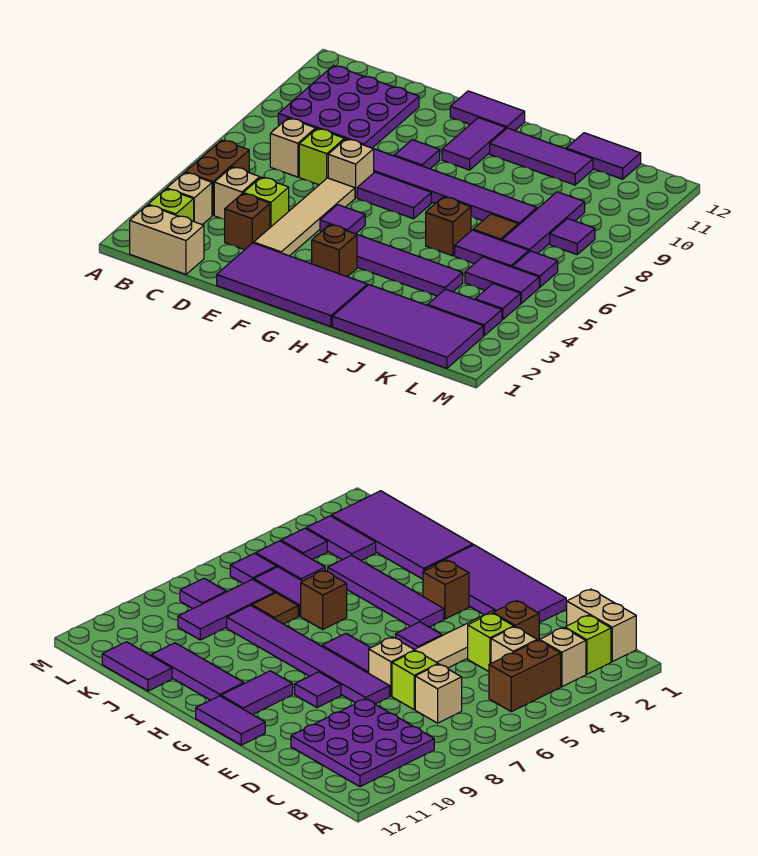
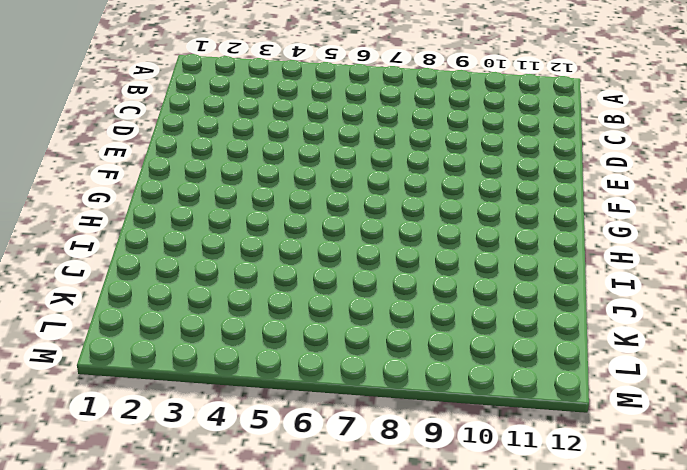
none -> tan 1x2 brick [130,205,204,274]
none -> lime 1x1 brick [148,189,194,221]
none -> tan 1x1 brick [167,173,212,225]
none -> brown 1x2 brick [185,140,249,215]

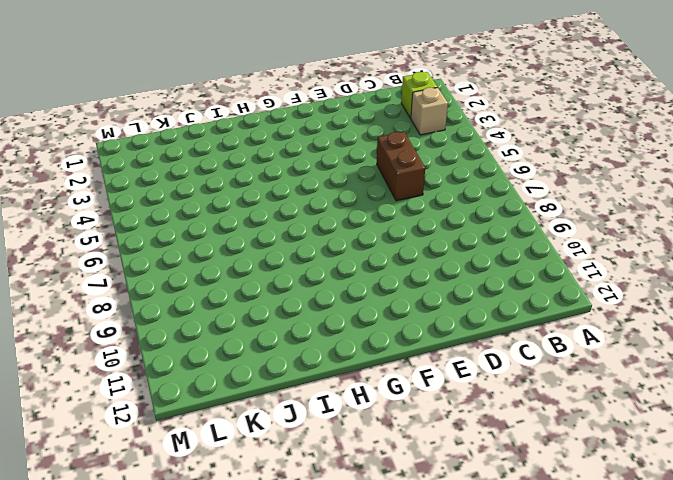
brown 1x2 brick [377,132,425,201] -> brown 1x2 brick moved to [185,140,249,215]
none -> tan 1x2 brick [130,205,204,274]
none -> purple 3x3 plate [278,66,419,148]
none -> tan 1x1 brick [214,167,260,219]
none -> tan 1x1 brick [270,118,316,177]

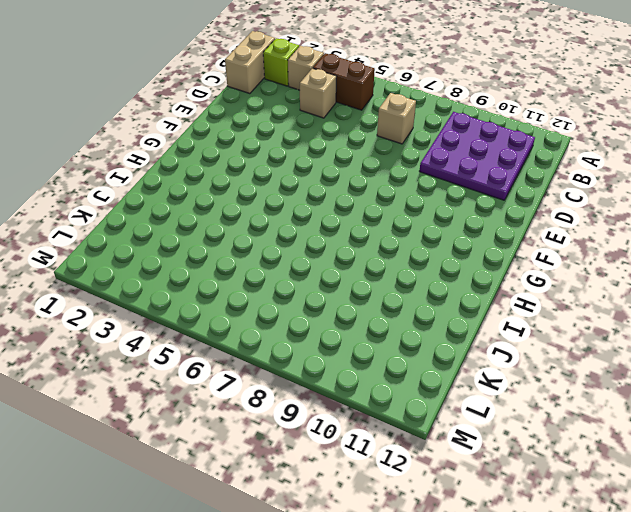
none -> brown 1x1 brick [225,193,270,250]
none -> lime 1x1 brick [243,177,289,227]
none -> lime 1x1 brick [299,129,345,185]
none -> purple 2x4 tile [217,243,367,327]

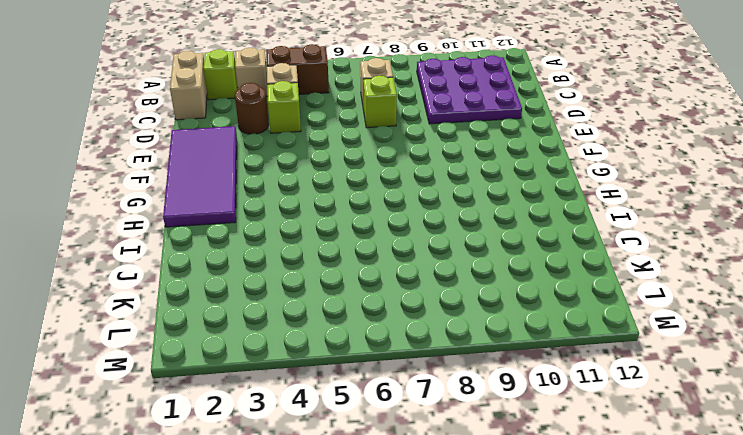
brown 1x1 round brick [235,83,269,134] -> brown 1x1 brick [225,193,270,250]
none -> tan 1x4 tile [254,178,355,256]
none -> tan 1x1 brick [328,139,374,198]
none -> purple 1x6 tile [374,149,537,225]
none -> purple 1x1 tile [320,205,365,234]

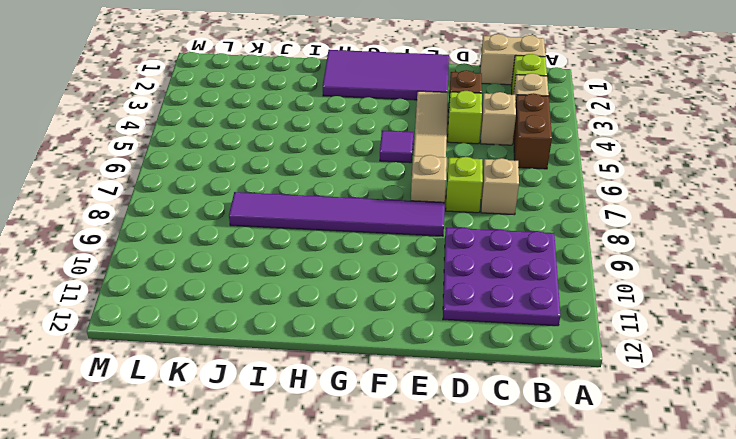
none -> purple 1x2 tile [357,172,431,219]
none -> purple 1x1 tile [394,140,440,169]
none -> purple 1x2 tile [450,91,525,131]
none -> brown 1x1 brick [312,225,357,277]

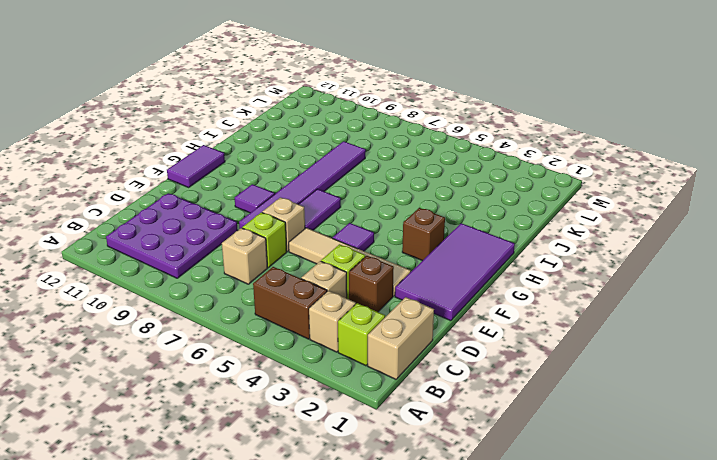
none -> purple 1x4 tile [357,235,463,296]
none -> purple 1x2 tile [442,118,506,170]
none -> purple 1x3 tile [490,128,593,185]
none -> purple 2x4 tile [332,285,483,368]

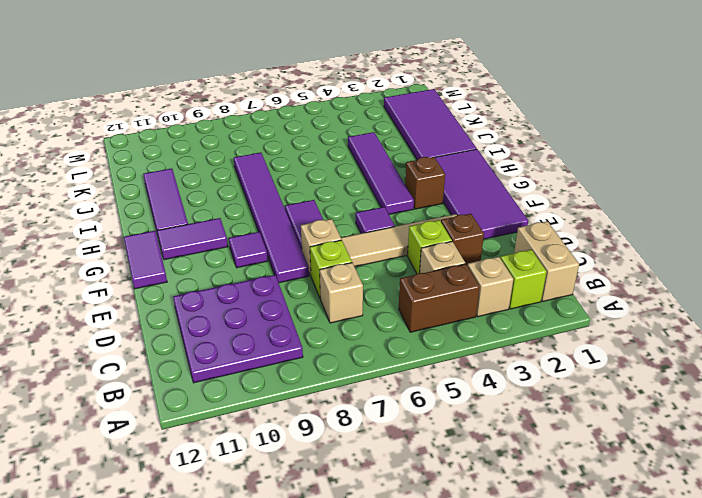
none -> brown 1x1 brick [426,197,471,256]
none -> purple 1x2 tile [455,230,529,267]
none -> brown 1x1 tile [473,214,518,241]
none -> purple 1x2 tile [566,133,641,179]

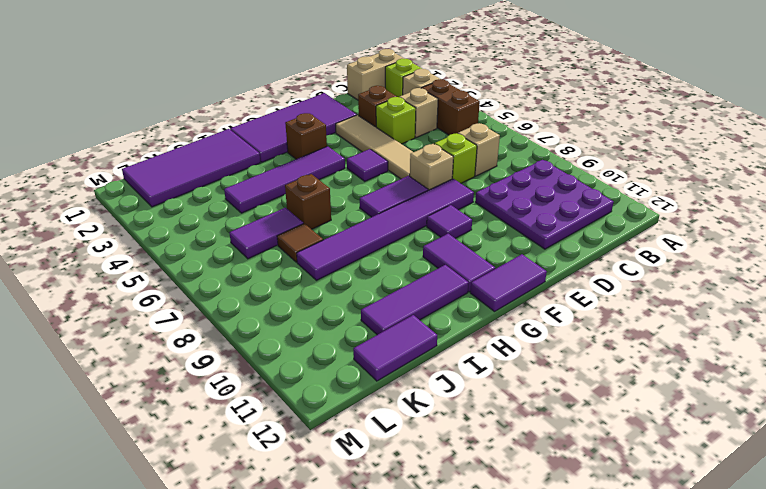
none -> purple 1x2 tile [428,289,502,336]
none -> purple 1x2 tile [465,257,539,303]
none -> purple 1x3 tile [502,192,585,253]
none -> purple 1x1 tile [475,283,521,320]

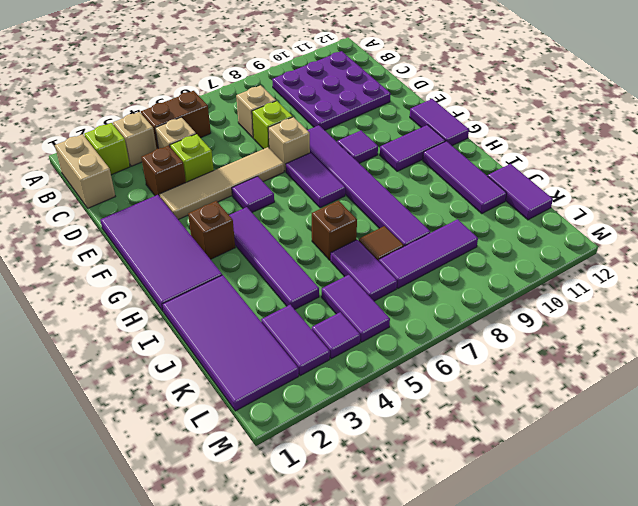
none -> purple 1x1 tile [512,251,558,287]
none -> purple 1x1 tile [550,219,595,255]

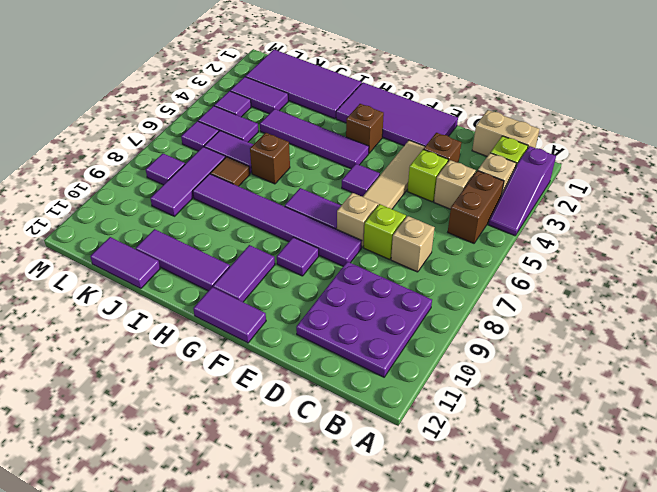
purple 1x3 slope [489,146,556,236] -> none

